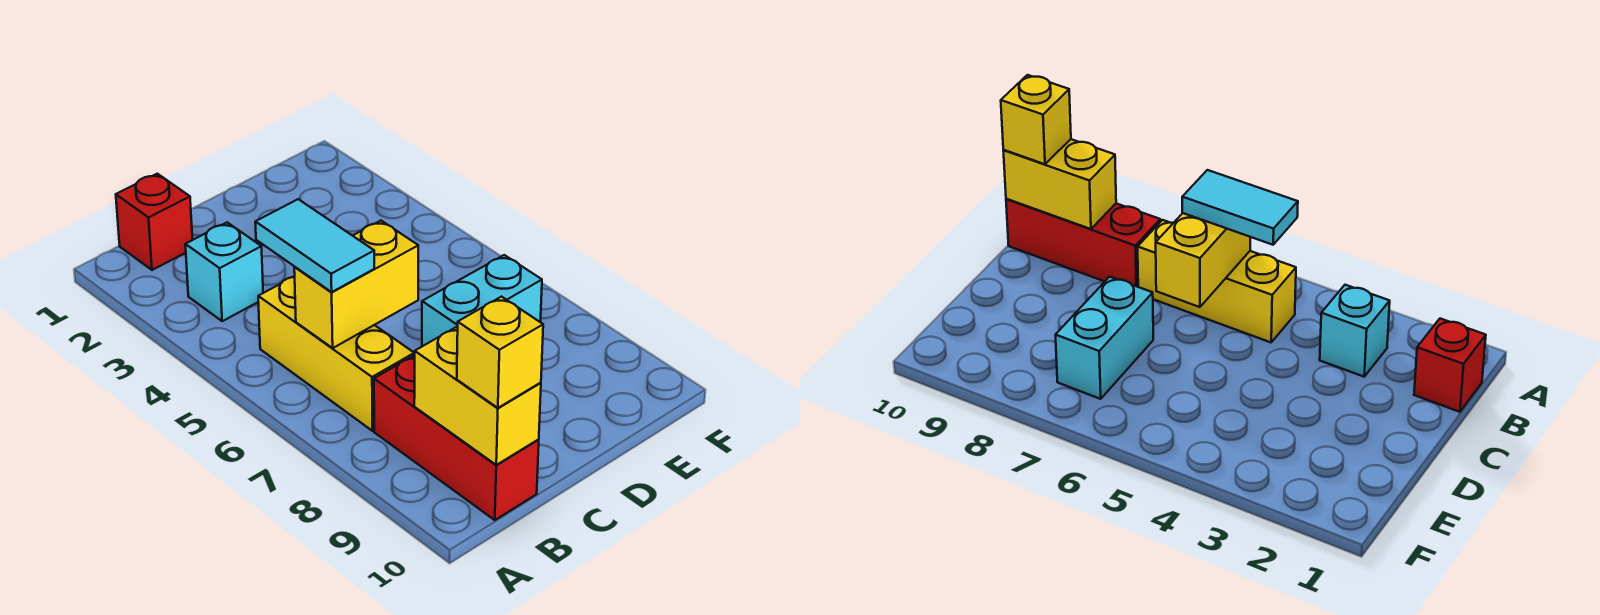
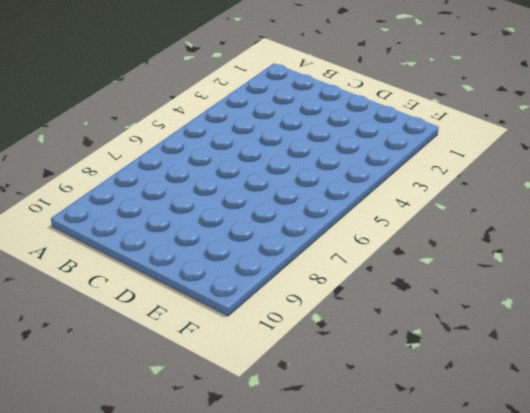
none -> red 1x1 brick [116,174,193,270]
none -> cyan 1x1 brick [185,222,263,321]

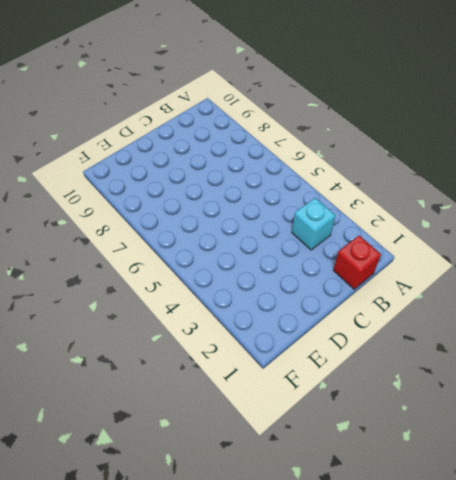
none -> yellow 1x3 brick [258,276,414,431]
none -> red 1x3 brick [374,355,539,520]

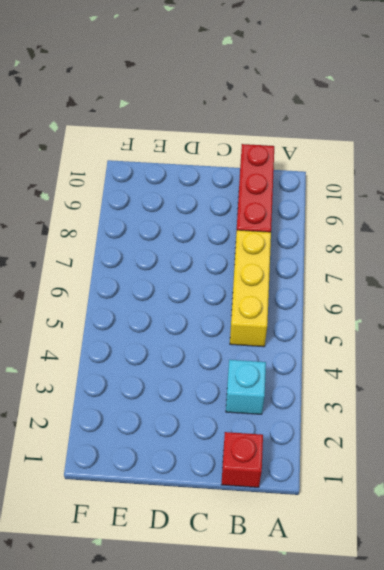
none -> cyan 1x2 brick [422,255,542,346]
none -> yellow 1x2 brick [294,221,418,348]

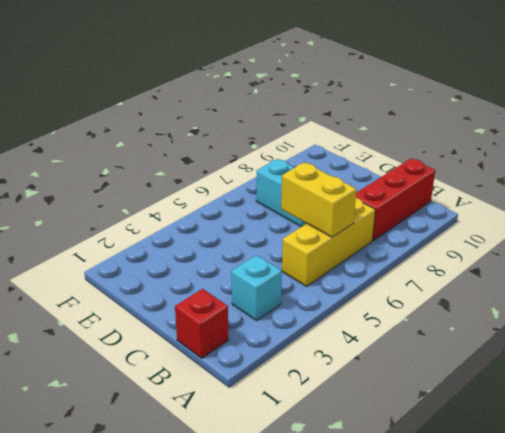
none -> yellow 1x2 brick [414,326,541,465]
none -> cyan 1x2 tile [255,199,374,292]

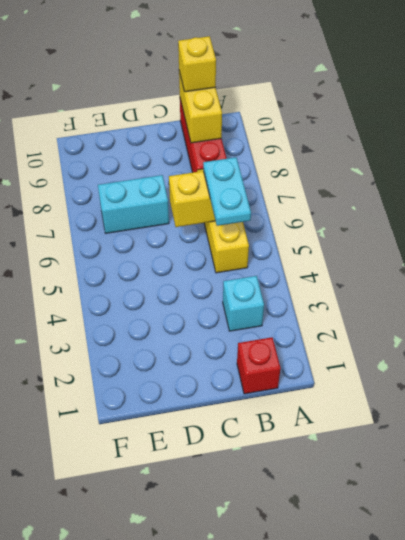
cyan 1x2 plate [203,157,251,226] -> cyan 1x2 tile [255,199,374,292]

